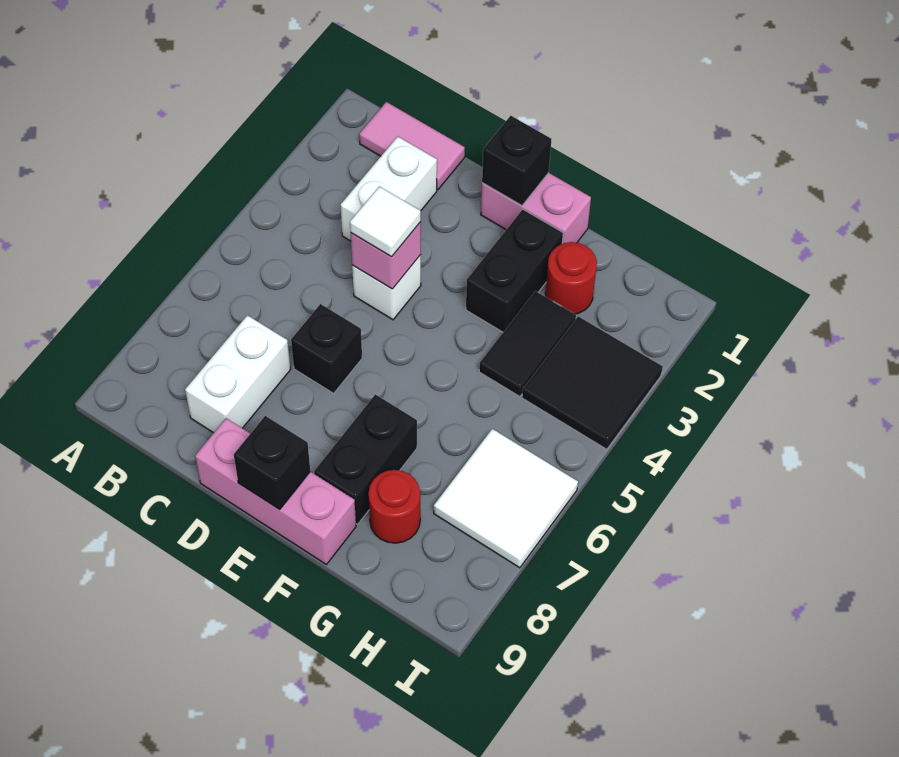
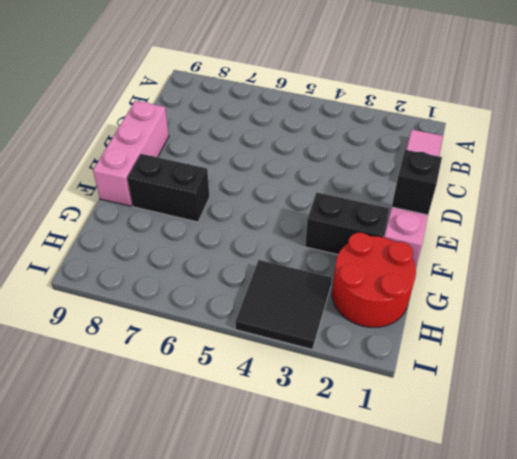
red 2x2 round brick [332,233,416,328] -> red 1x1 round brick [545,242,597,314]
none -> white 1x2 brick [341,137,437,241]
none -> white 1x2 brick [185,315,291,433]
none -> white 1x1 brick [352,255,421,320]

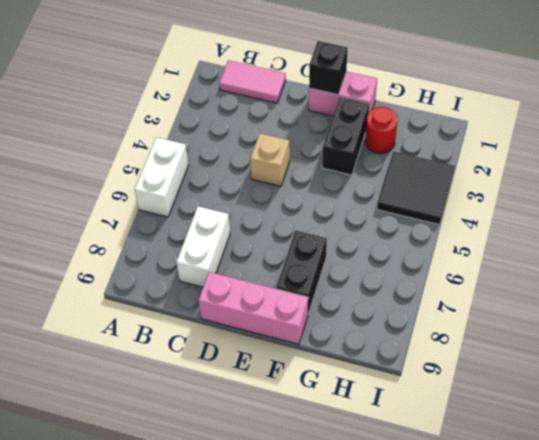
white 1x2 brick [135,137,189,217] -> white 1x2 brick moved to [341,137,437,241]
tan 1x1 brick [250,133,290,186] -> white 1x1 brick [352,255,421,320]
none -> black 1x1 brick [291,304,362,393]
none -> black 1x2 tile [479,291,576,397]
none -> red 1x1 round brick [368,470,420,543]

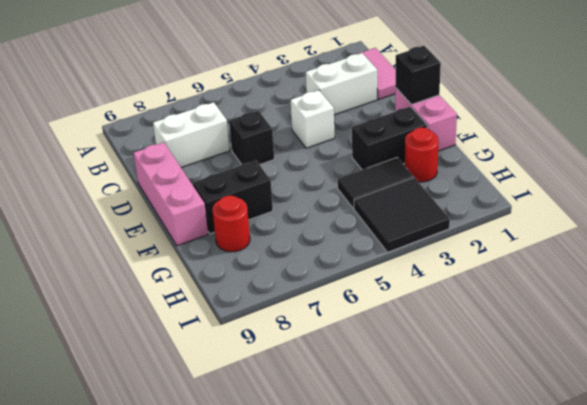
none -> white 2x2 tile [434,429,578,568]
none -> pink 1x1 brick [351,222,421,289]
none -> black 1x1 brick [234,416,310,509]

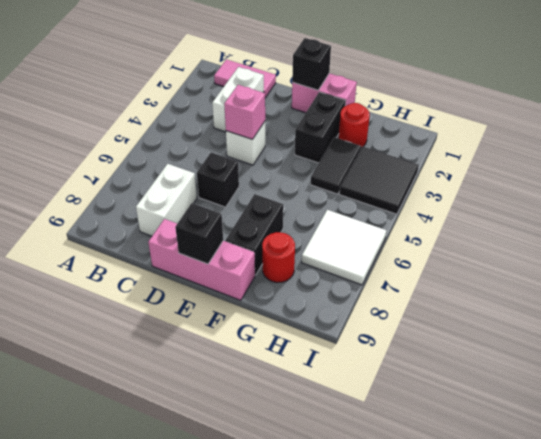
none -> white 1x1 tile [350,186,421,257]

